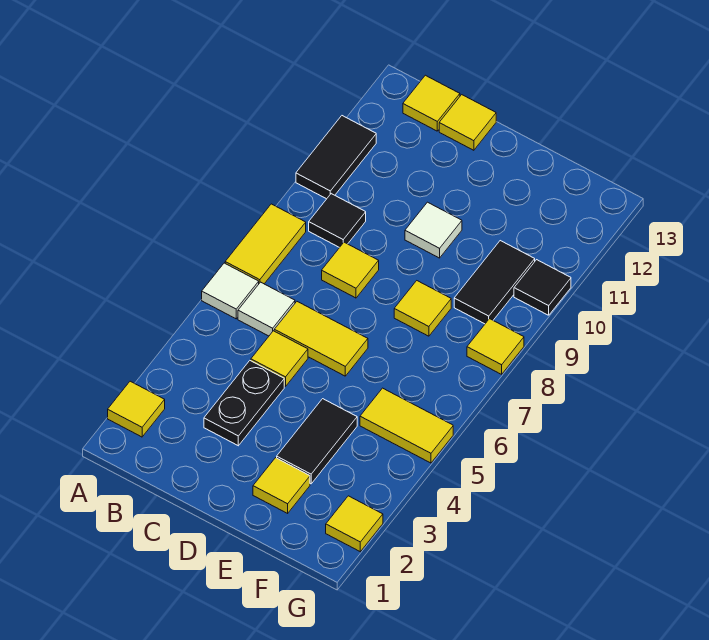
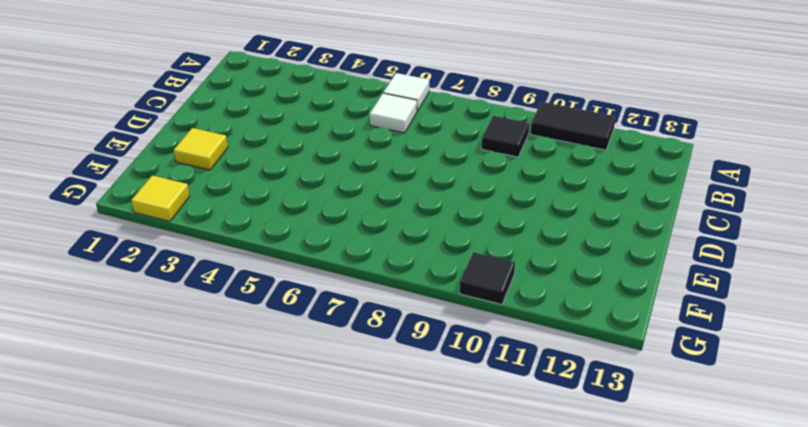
none -> yellow 1x1 tile [108,381,165,437]
none -> yellow 1x2 tile [225,204,306,284]
none -> yellow 1x1 tile [403,75,460,131]

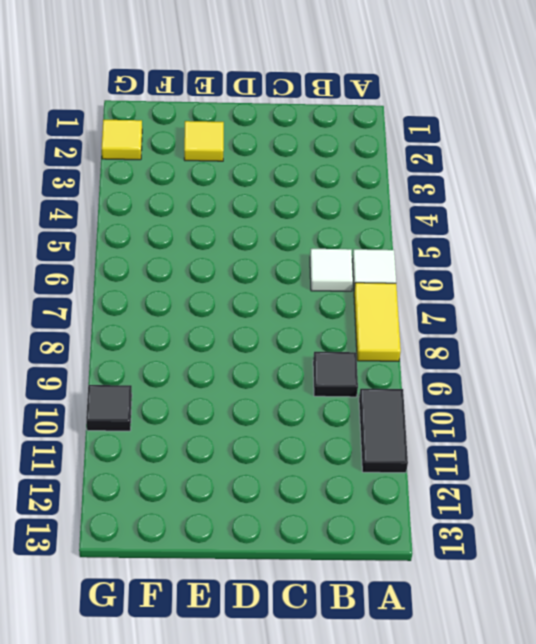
none -> yellow 1x1 tile [108,381,165,437]
none -> yellow 1x1 tile [403,75,460,131]
none -> black 1x2 plate [204,361,284,446]

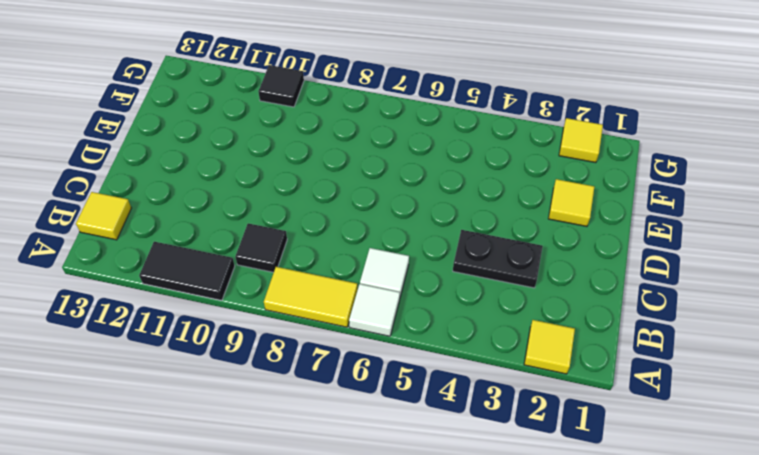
none -> yellow 1x1 tile [251,331,308,387]
none -> yellow 1x2 tile [274,302,368,376]
none -> yellow 1x1 tile [322,242,379,298]

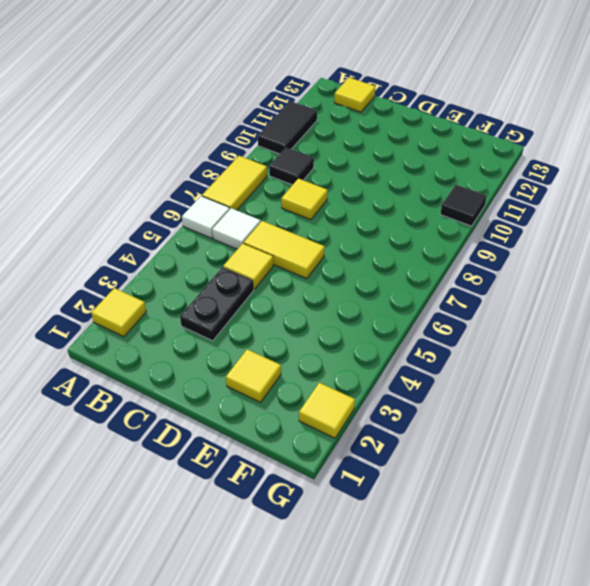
none -> yellow 1x1 tile [439,95,496,150]
none -> white 1x1 tile [405,202,462,258]
none -> black 1x2 tile [277,399,357,484]

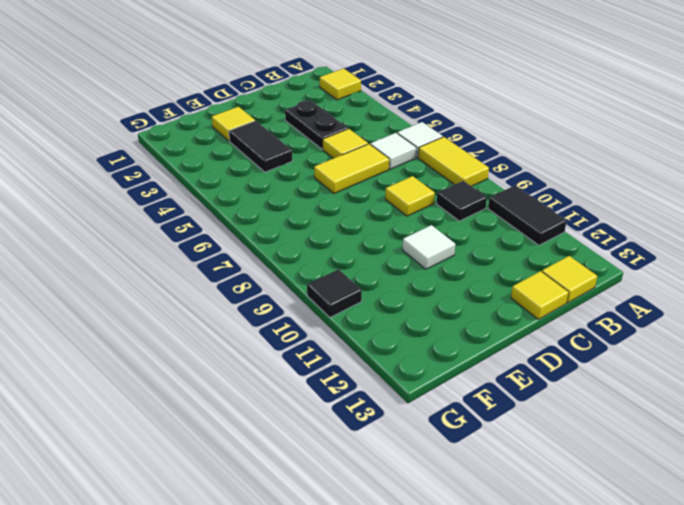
none -> yellow 1x1 tile [394,281,451,336]
none -> yellow 1x2 tile [360,388,453,463]
none -> black 1x2 tile [454,241,535,324]

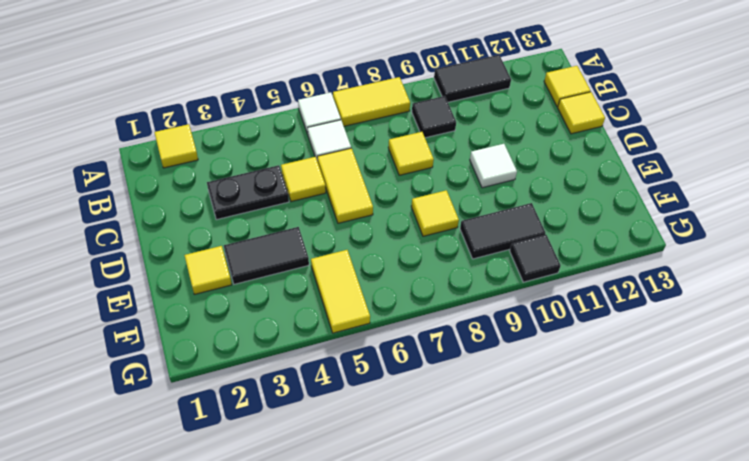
none -> yellow 1x1 tile [326,496,383,552]
none -> yellow 1x1 tile [467,319,524,374]

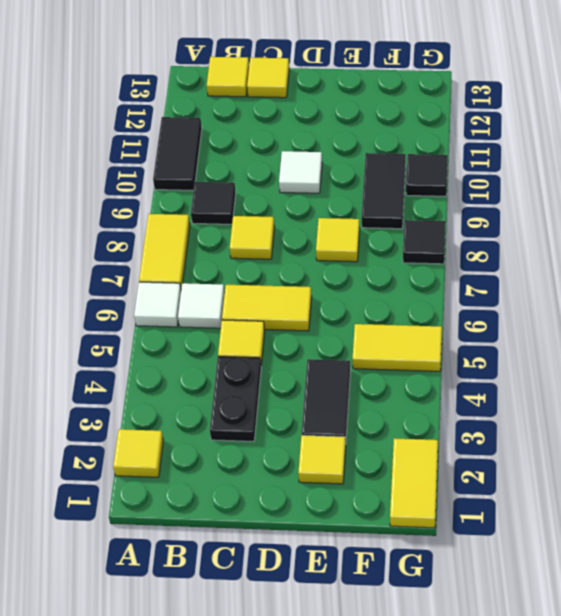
yellow 1x2 tile [390,438,438,528] -> yellow 1x1 tile [326,496,383,552]
black 1x1 tile [403,220,446,264] -> yellow 1x1 tile [467,319,524,374]

